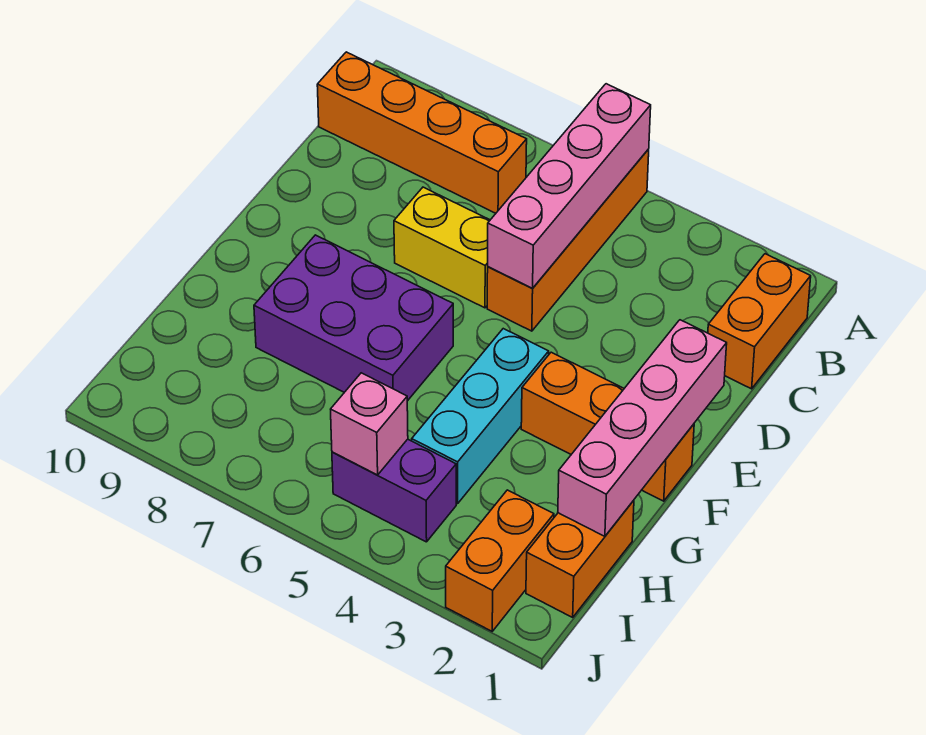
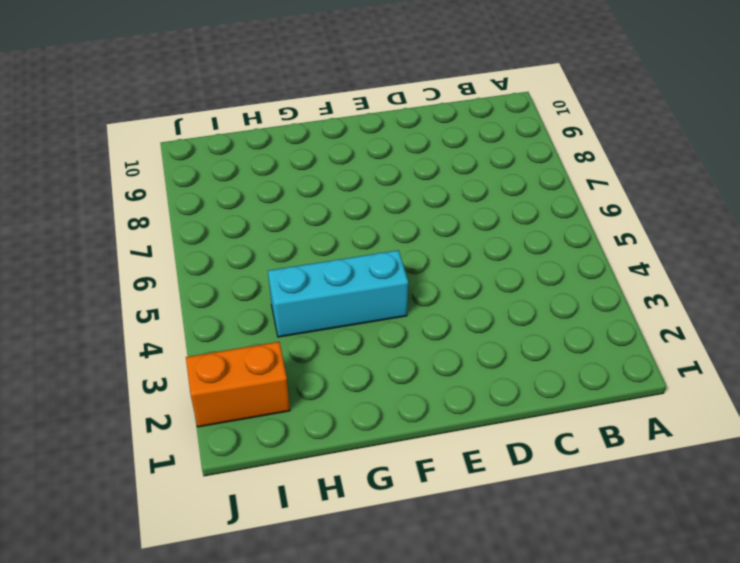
none -> orange 1x4 brick [487,149,649,331]
none -> orange 1x2 brick [708,254,811,389]
none -> orange 1x4 brick [317,52,527,213]

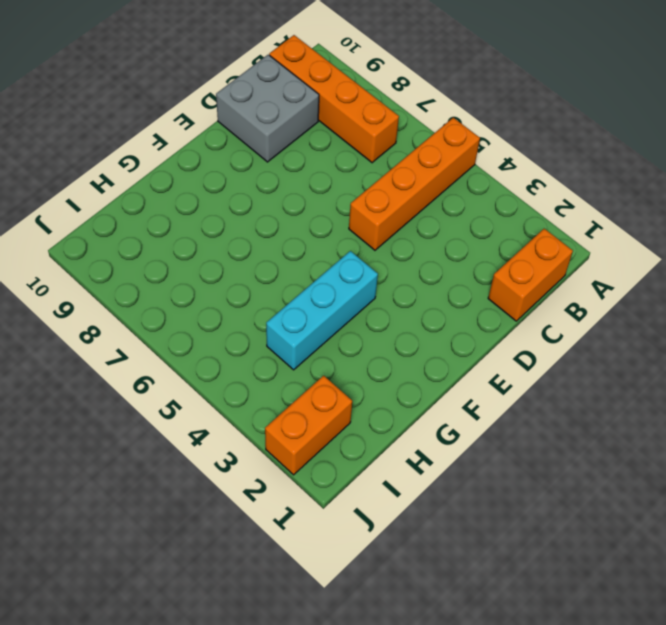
grey 2x2 brick [216,55,319,162] -> none
none -> yellow 1x2 brick [394,187,490,308]
none -> orange 1x3 brick [521,352,694,501]
none -> purple 2x3 brick [254,235,453,401]

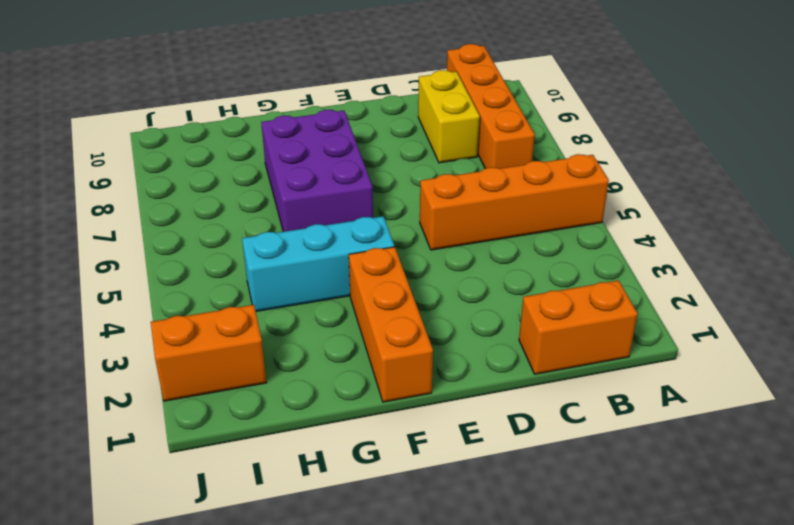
yellow 1x2 brick [418,70,480,163] -> yellow 1x2 brick moved to [394,187,490,308]
none -> orange 1x2 brick [526,500,634,617]
none -> purple 1x2 brick [332,439,456,542]
none -> pink 1x4 brick [488,84,651,288]

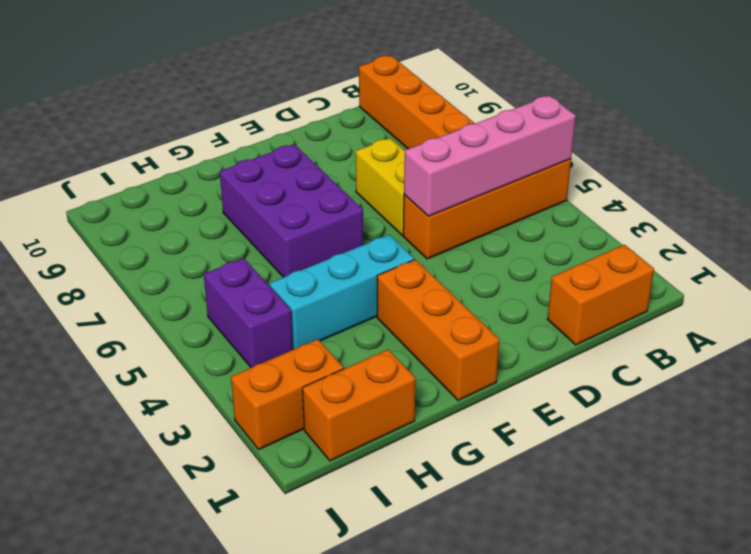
none -> pink 1x4 brick [558,320,727,536]
none -> pink 1x1 brick [331,373,408,475]

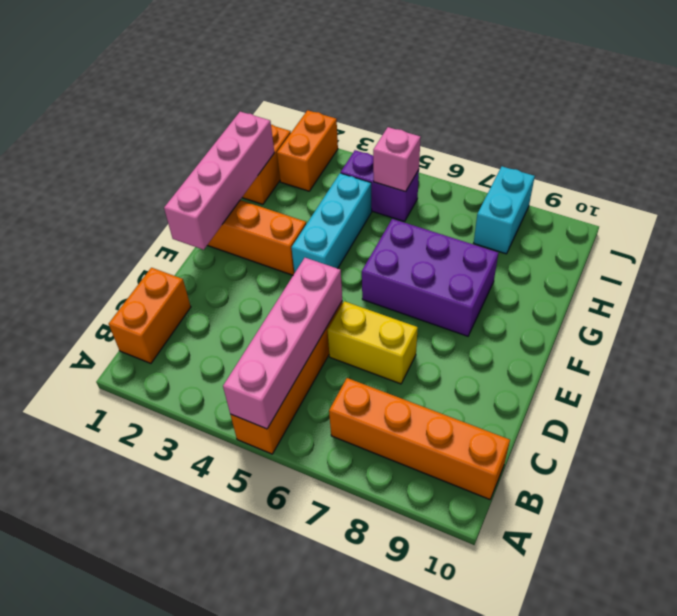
cyan 1x2 brick [474,166,535,254] -> none

